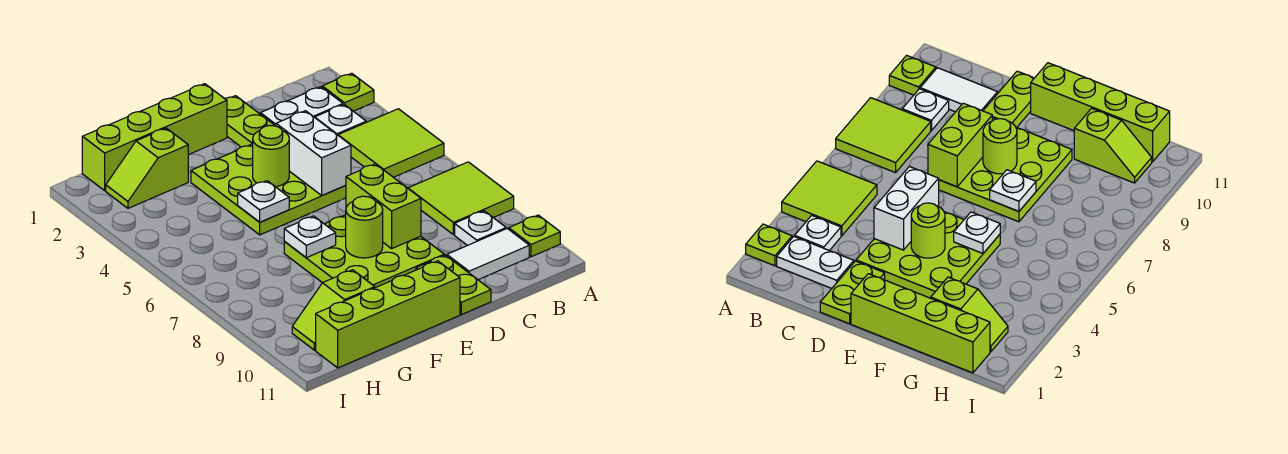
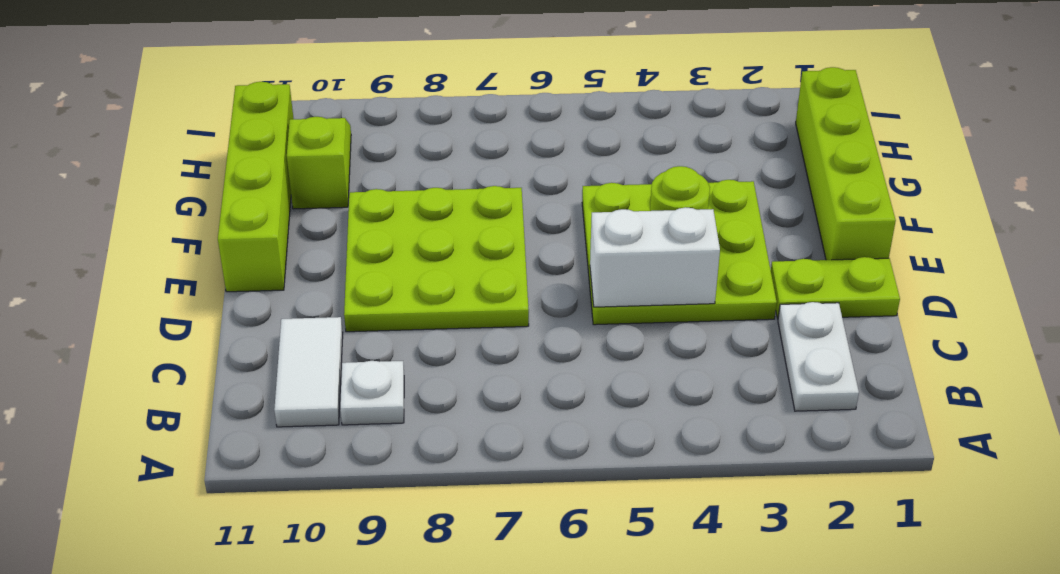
none -> lime 1x1 plate [322,73,374,111]
none -> lime 2x2 tile [338,109,444,177]
none -> lime 2x2 tile [408,162,514,235]

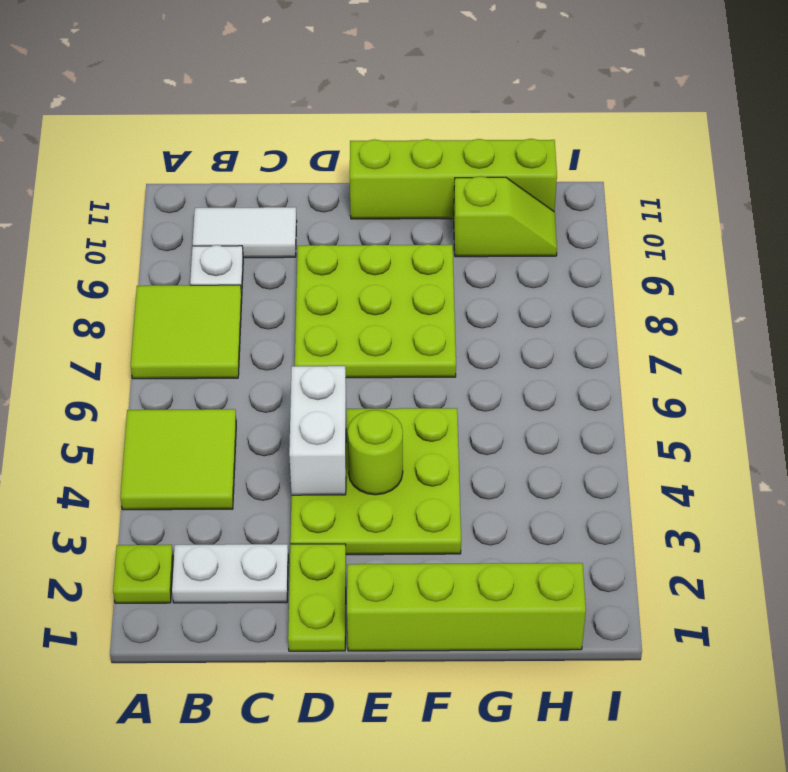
none -> lime 1x1 plate [509,215,560,257]
none -> white 1x1 plate [315,105,366,135]
none -> lime 1x2 plate [416,255,491,315]

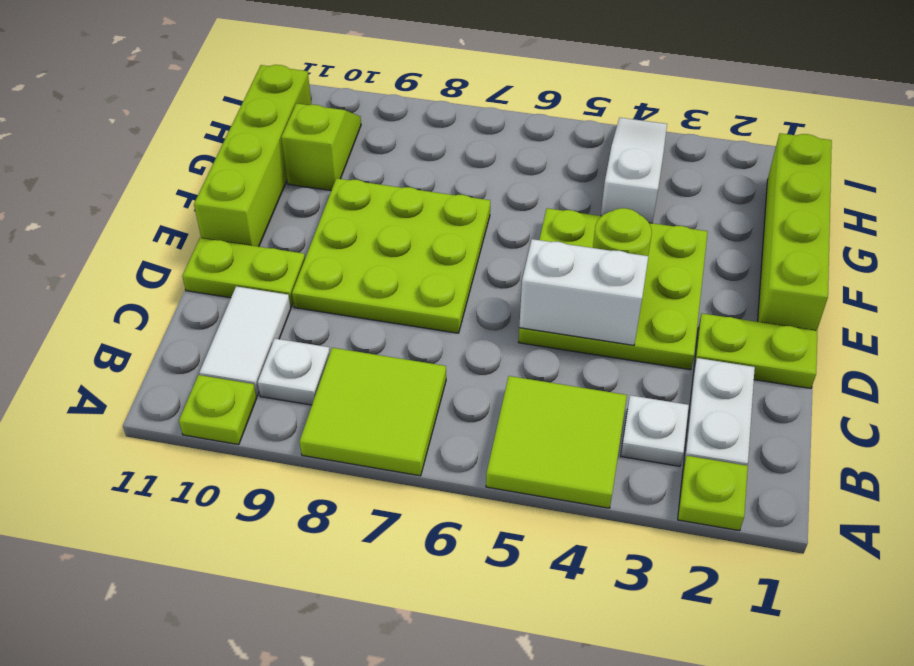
white 1x3 slope [601,118,667,223] -> none
none -> lime 1x2 slope [106,128,188,208]
none -> lime 1x2 brick [346,164,421,249]
none -> lime 1x1 round brick [346,196,383,258]

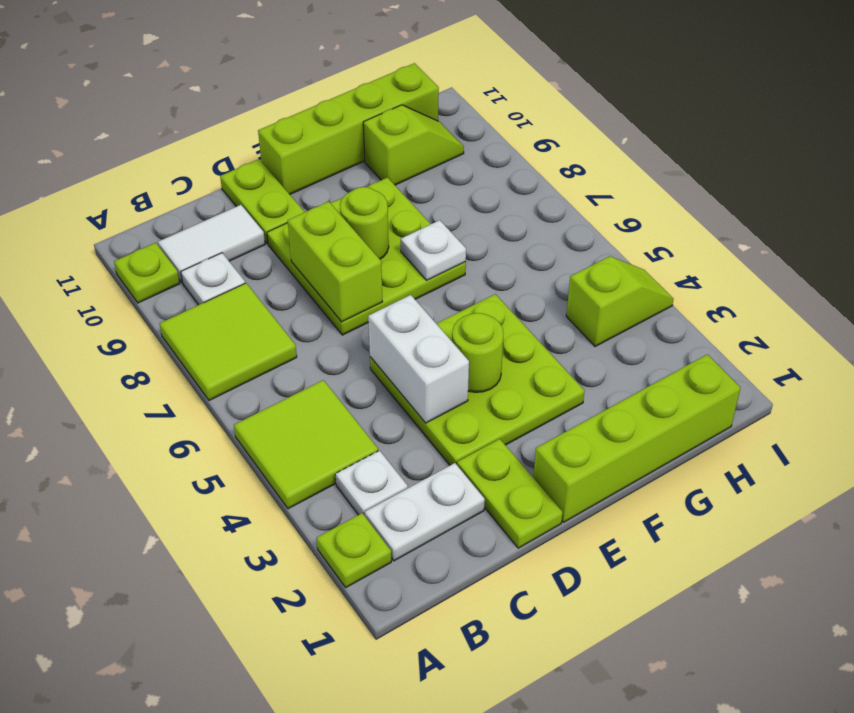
lime 1x2 slope [566,256,673,347] -> lime 1x2 slope moved to [106,128,188,208]
none -> white 1x1 plate [238,181,289,222]

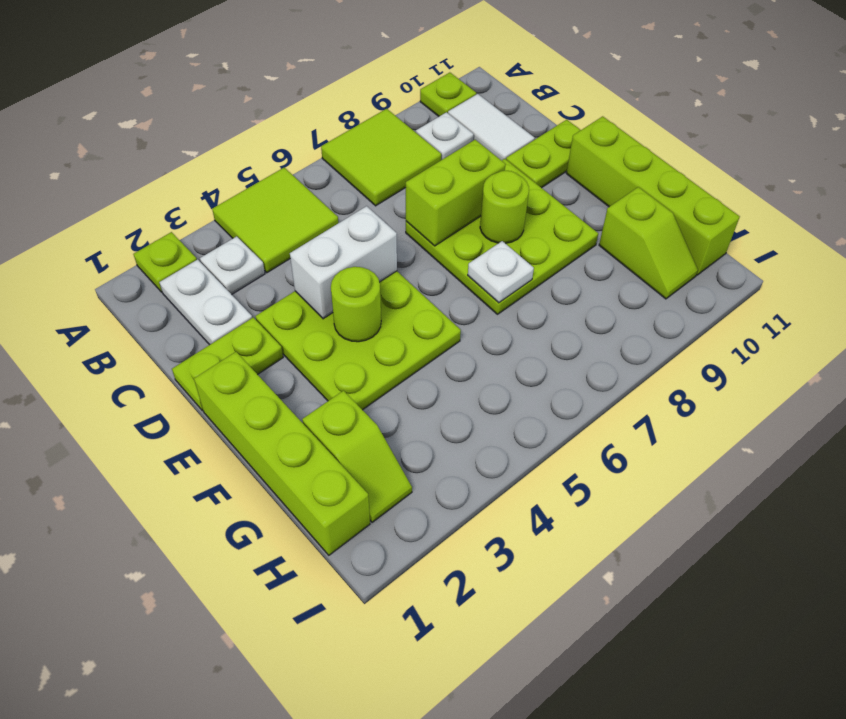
none -> white 1x1 plate [238,181,289,222]

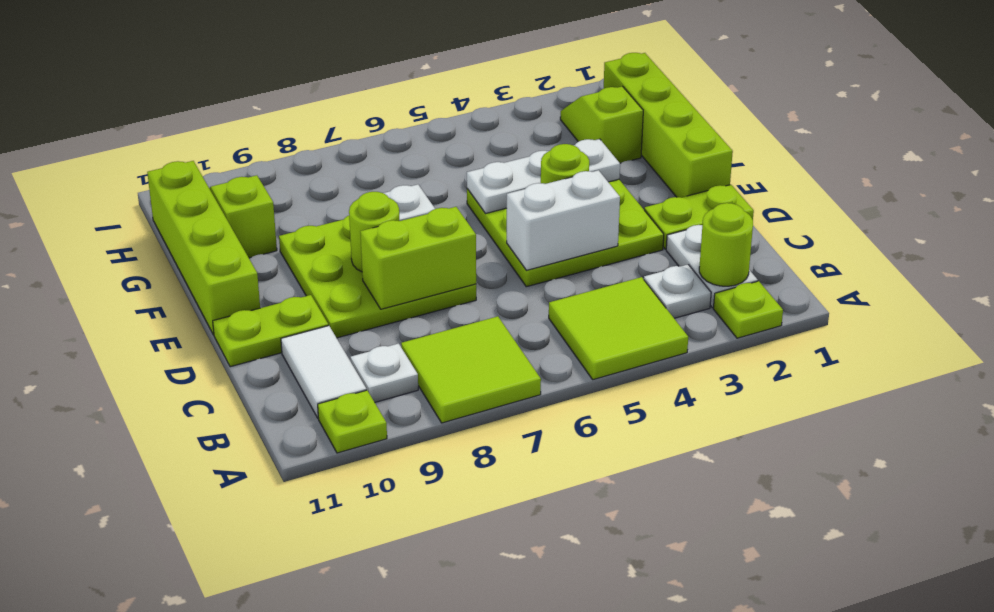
lime 1x1 round brick [699,203,753,286] -> none
white 1x3 plate [467,139,620,214] -> white 1x1 plate [238,181,289,222]

